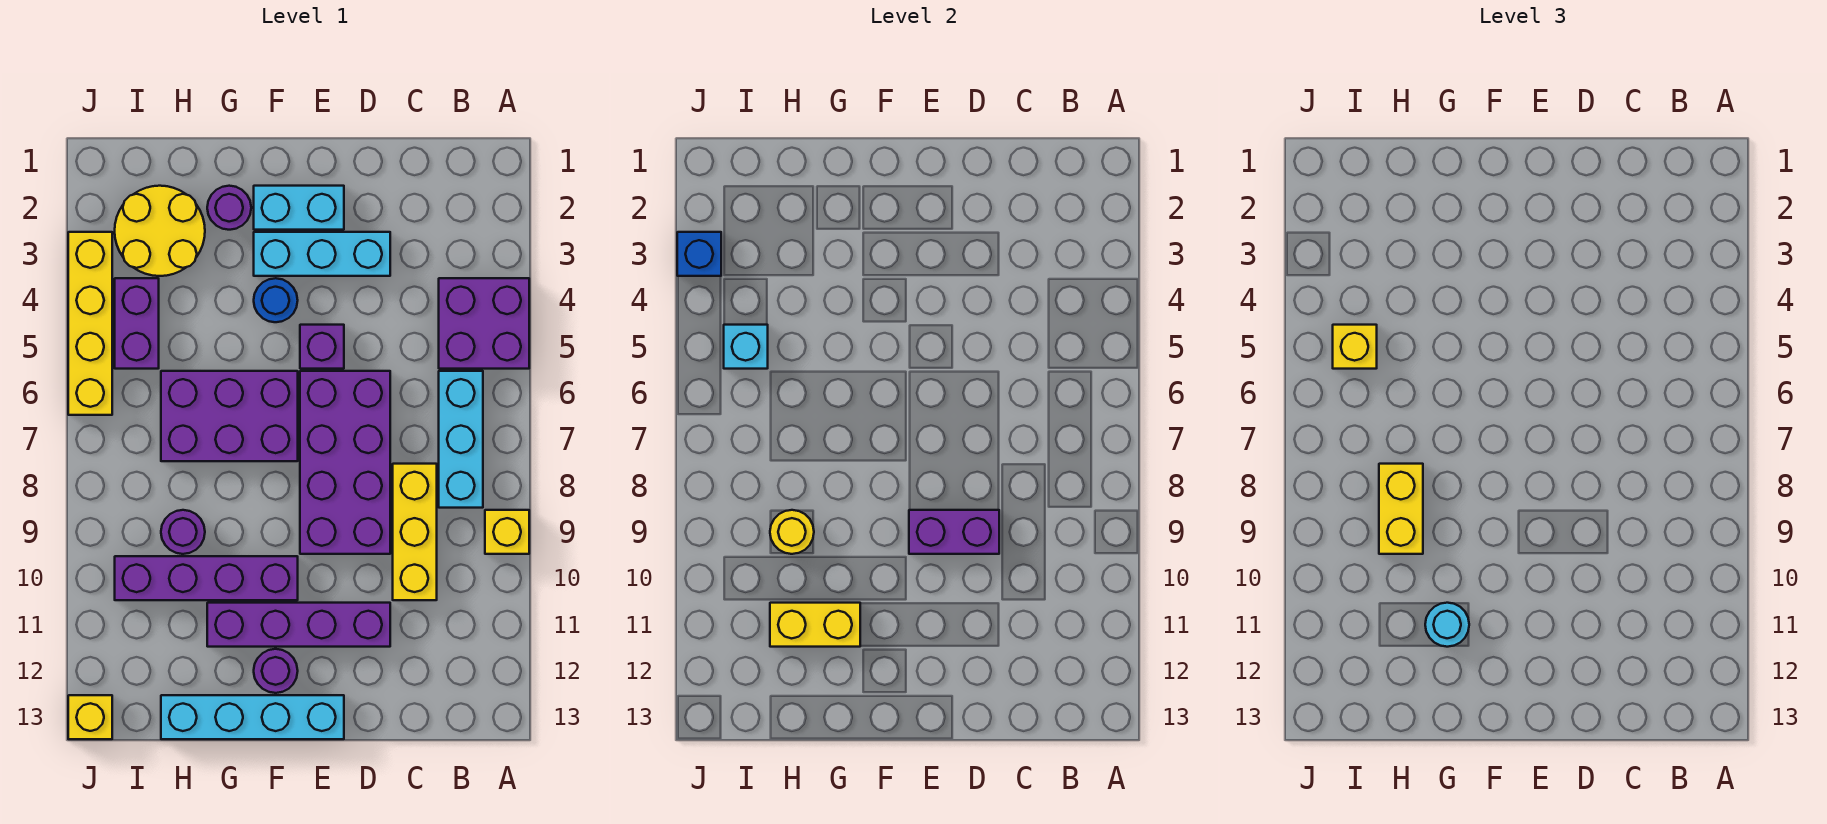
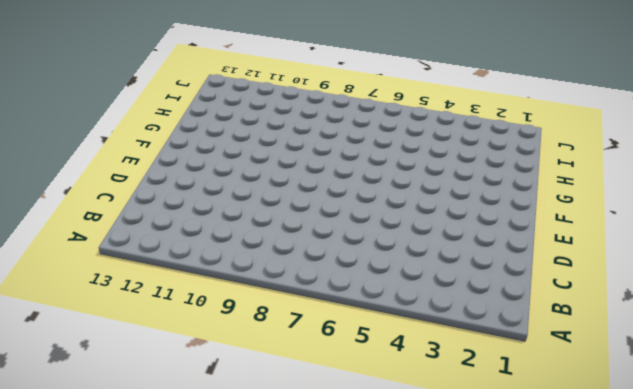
none -> purple 2x2 brick [439,278,529,369]
none -> yellow 1x1 brick [485,510,529,554]
none -> cyan 1x3 brick [439,371,483,508]

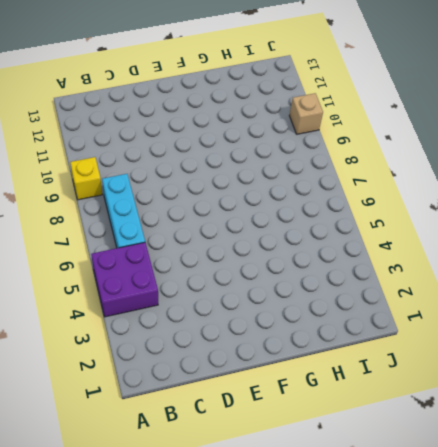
tan 1x1 brick [289,93,323,134] -> none
none -> yellow 1x3 brick [393,464,437,600]
none -> cyan 1x3 brick [254,232,390,276]
none -> purple 2x4 brick [300,371,390,554]

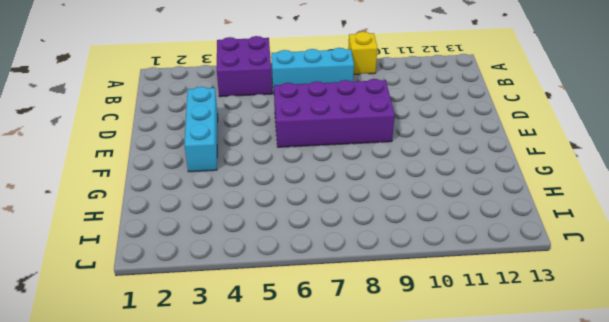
none -> yellow 1x3 brick [393,464,437,600]
none -> purple 1x4 brick [207,603,390,647]
none -> cyan 1x2 brick [254,186,344,230]

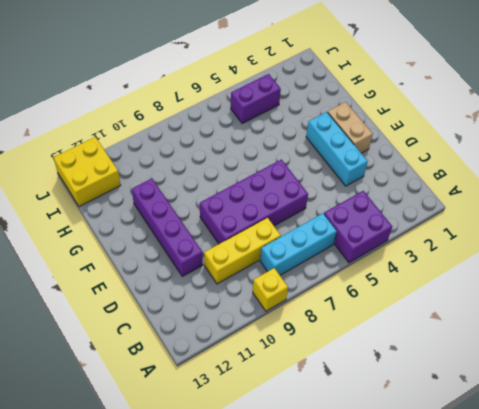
tan 1x2 brick [328,102,373,153] -> cyan 1x2 brick [254,186,344,230]
yellow 2x2 brick [53,137,120,207] -> yellow 1x1 brick [68,695,112,739]
none -> purple 1x1 brick [300,325,344,369]
none -> cyan 1x4 brick [161,695,344,739]
none -> blue 1x1 round brick [254,278,298,322]

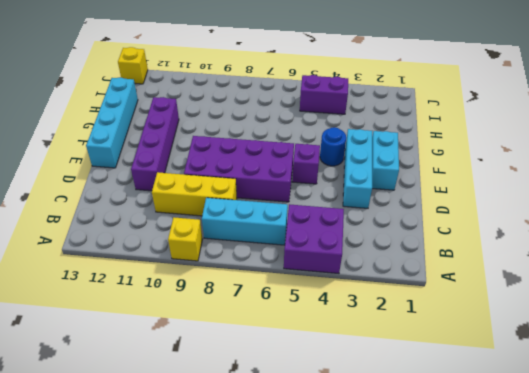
none -> purple 2x3 brick [161,371,298,461]
none -> purple 1x4 brick [115,556,298,600]
none -> purple 1x1 round brick [254,649,298,693]

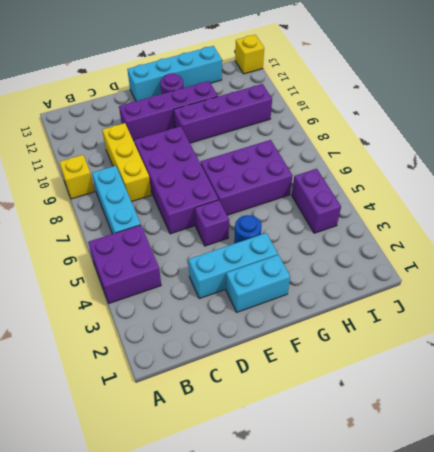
none -> purple 1x1 round brick [207,186,251,230]
none -> yellow 2x2 round brick [115,186,205,276]
none -> purple 1x1 round brick [161,510,205,554]

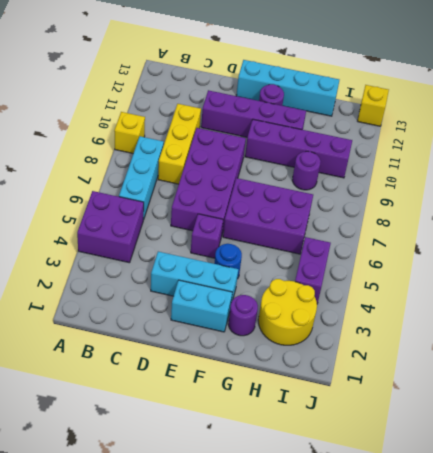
none -> yellow 1x4 brick [68,232,112,415]
none -> purple 1x2 brick [909,510,999,554]
none -> yellow 1x2 brick [770,603,860,647]

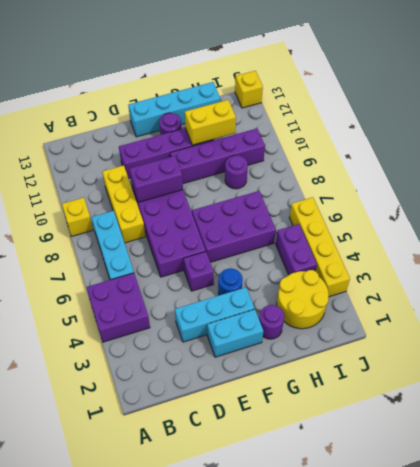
none -> yellow 1x1 round brick [770,510,814,554]
none -> cyan 1x1 brick [724,325,768,369]
none -> blue 1x1 brick [677,232,721,276]

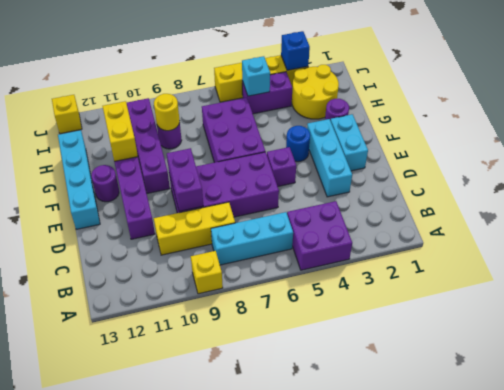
none -> cyan 1x1 round brick [1425,603,1469,647]
none -> yellow 1x2 brick [1379,464,1423,554]
none -> yellow 1x1 brick [1333,325,1377,369]

